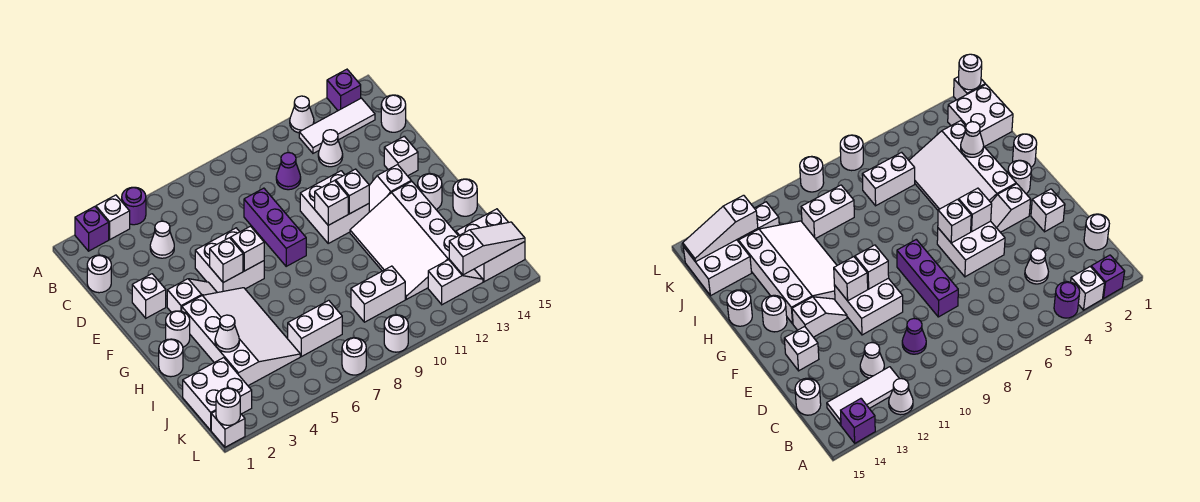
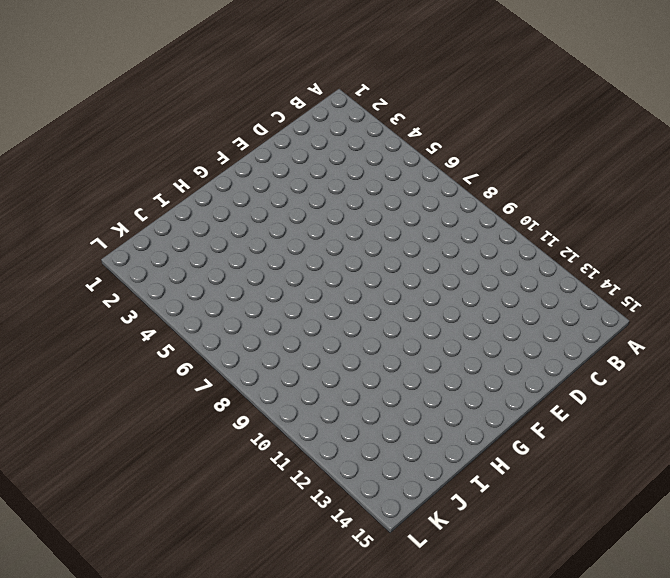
none -> purple 1x1 brick [75,207,109,251]
none -> white 1x1 brick [96,195,130,240]
none -> purple 1x1 round brick [122,187,146,225]
none -> white 1x1 cone [290,96,314,133]

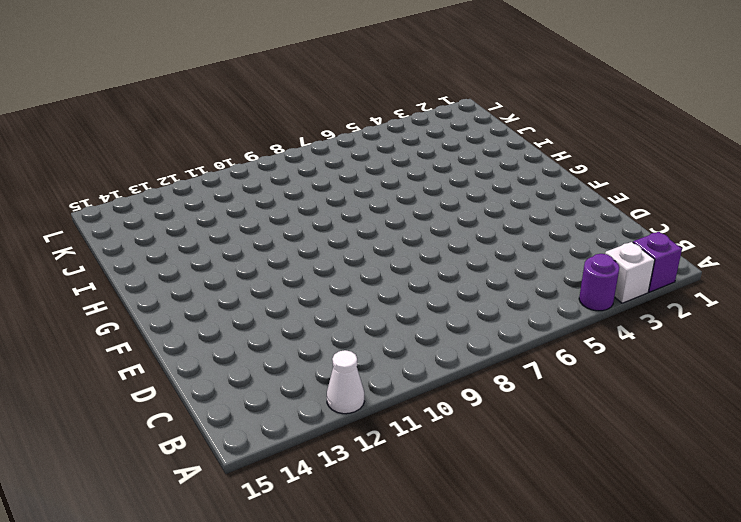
none -> purple 1x1 brick [327,69,361,111]
none -> white 1x3 tile [299,98,375,153]
none -> white 1x1 round brick [87,255,111,293]
none -> white 1x1 cone [150,221,174,258]

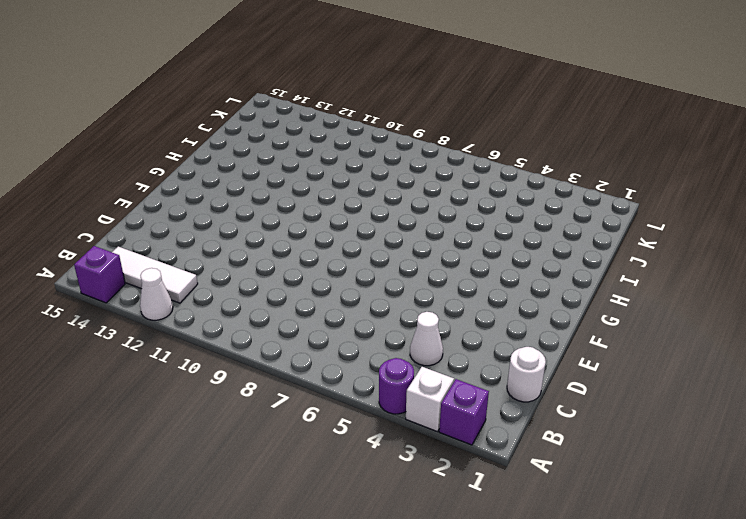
none -> purple 1x1 cone [276,153,301,190]
none -> white 1x1 cone [318,130,343,167]
none -> white 1x1 round brick [381,95,406,132]
none -> purple 1x3 brick [244,188,306,266]

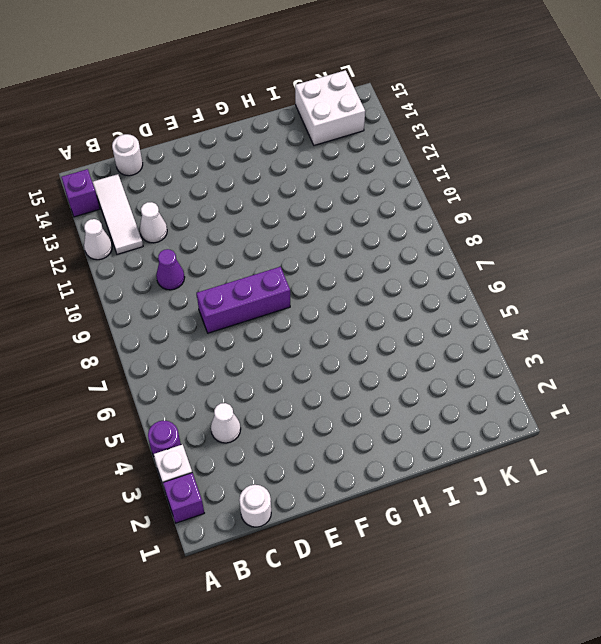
none -> white 1x1 brick [132,274,166,318]
none -> white 2x2 brick [195,228,264,293]
none -> white 2x2 brick [300,171,369,243]
none -> white 1x1 brick [384,136,418,176]

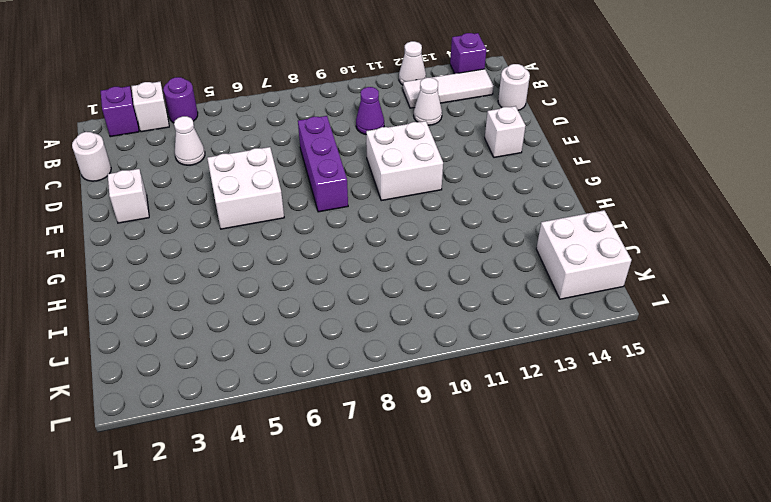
none -> white 1x2 slope [167,279,217,312]
none -> white 1x2 slope [369,165,411,212]
none -> white 1x1 round brick [166,311,190,347]
none -> white 3x4 slope [182,288,300,386]

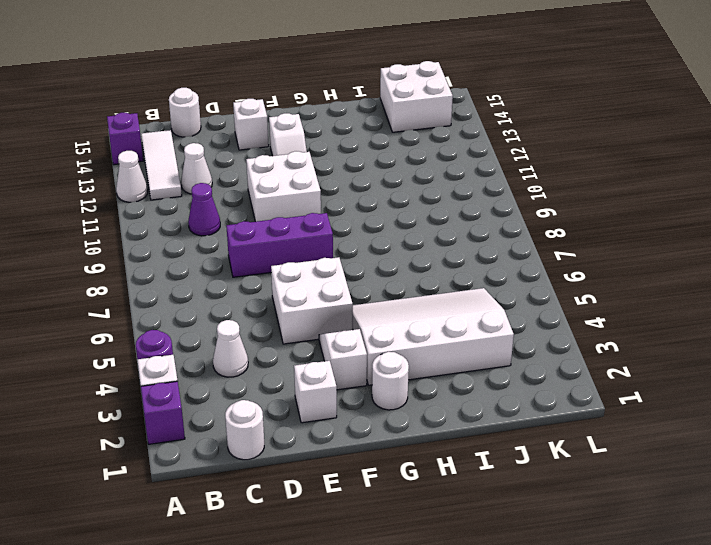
none -> white 3x4 slope [350,181,458,299]
none -> white 1x1 round brick [417,174,442,209]
none -> white 1x1 round brick [159,339,183,377]
none -> white 1x1 round brick [453,179,477,216]

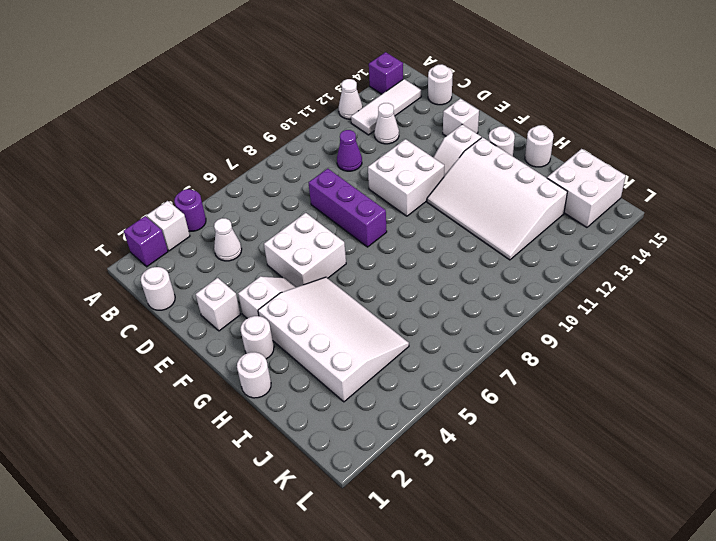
none -> white 2x2 brick [183,358,252,430]
none -> white 1x2 brick [288,300,342,357]
none -> white 1x2 brick [351,266,405,322]
none -> white 1x2 slope [428,260,483,305]

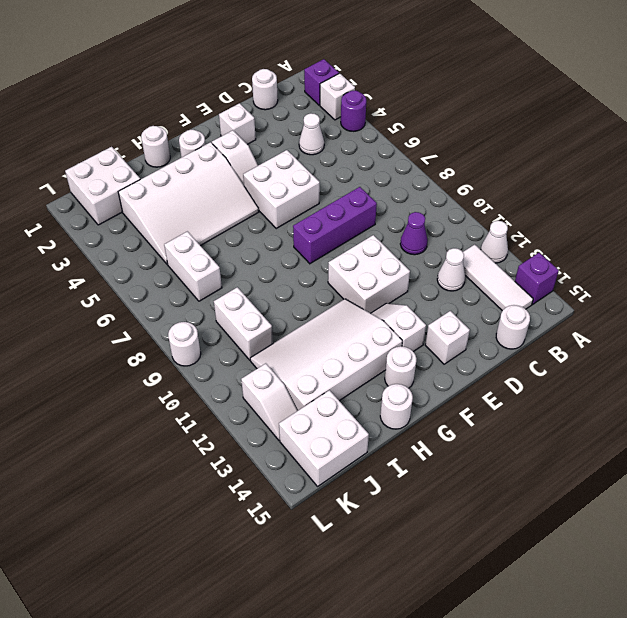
none -> white 1x1 brick [211,411,245,447]
none -> white 1x1 round brick [342,338,366,375]
none -> white 1x1 brick [210,238,243,283]
none -> white 1x1 brick [231,226,264,271]

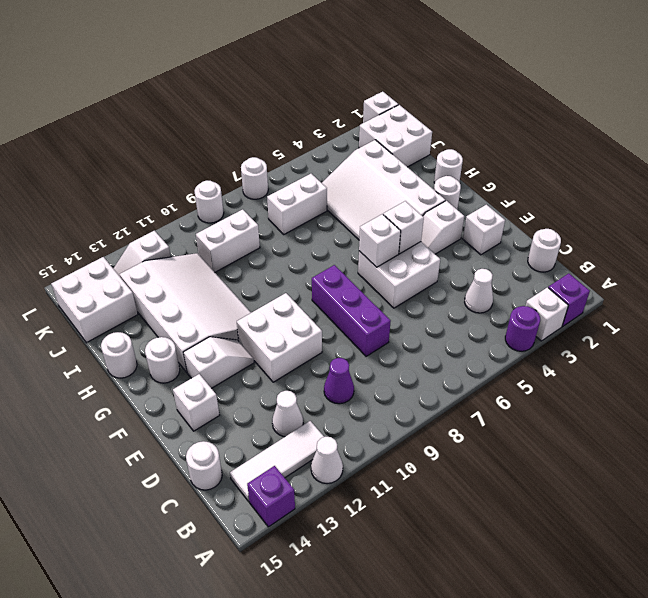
none -> white 1x1 brick [315,181,348,225]
none -> white 1x1 brick [336,169,369,214]
none -> white 1x1 cone [215,315,239,352]
none -> white 1x3 slope [449,222,525,275]

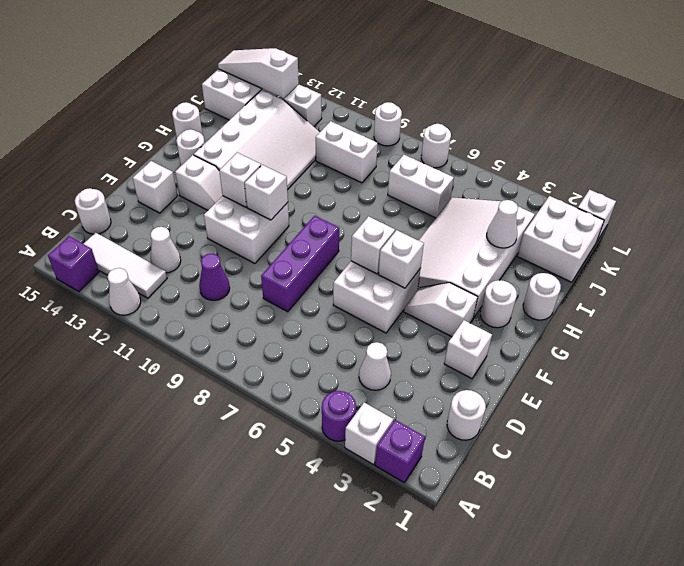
none -> white 1x1 round brick [216,388,240,425]

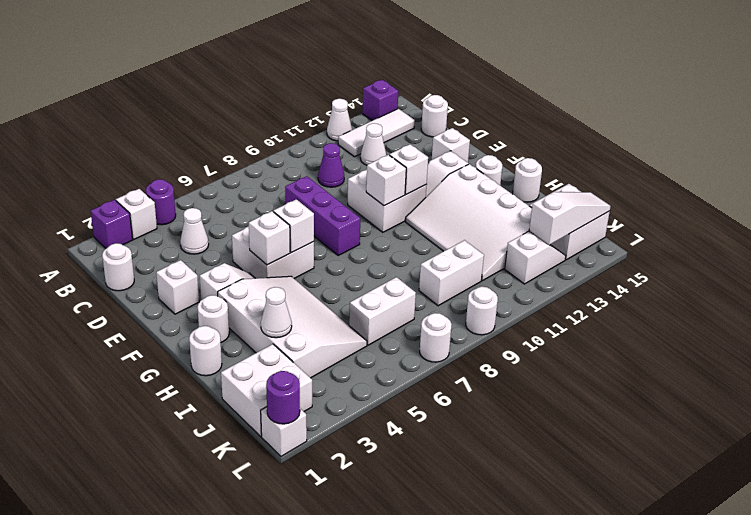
purple 1x1 round brick [266,371,300,424] -> white 1x1 round brick [216,388,240,425]

